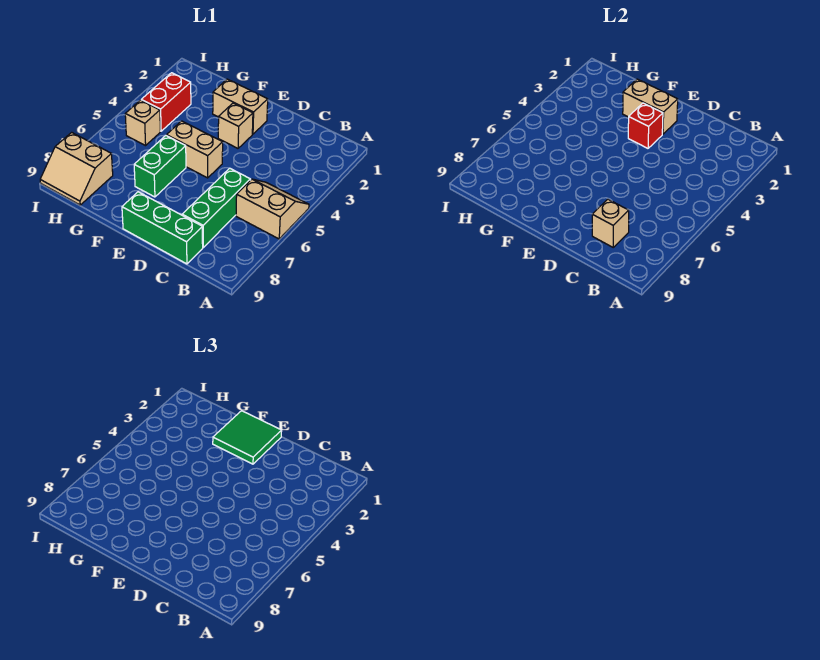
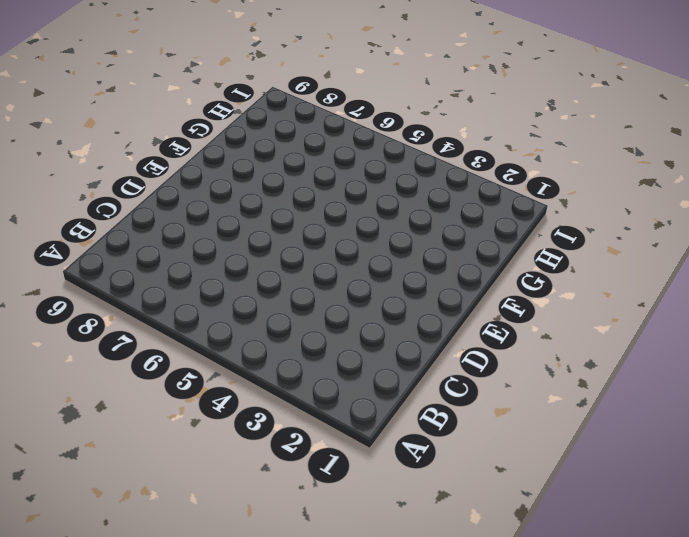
none -> tan 2x2 slope [236,179,309,239]
none -> green 1x3 brick [182,168,250,247]
none -> green 1x3 brick [122,192,203,264]

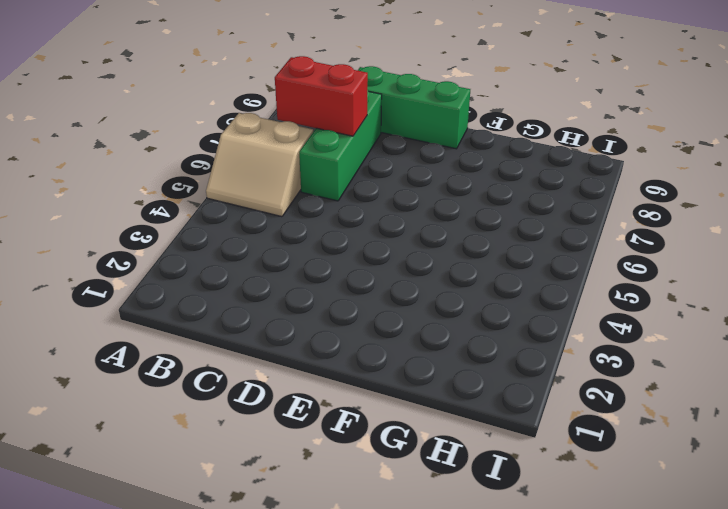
red 1x2 brick [275,56,368,136] -> red 1x2 brick turned to [141,73,191,131]
none -> tan 1x2 brick [213,79,268,134]
none -> tan 1x1 brick [218,103,253,148]
none -> tan 1x2 brick [167,121,223,178]

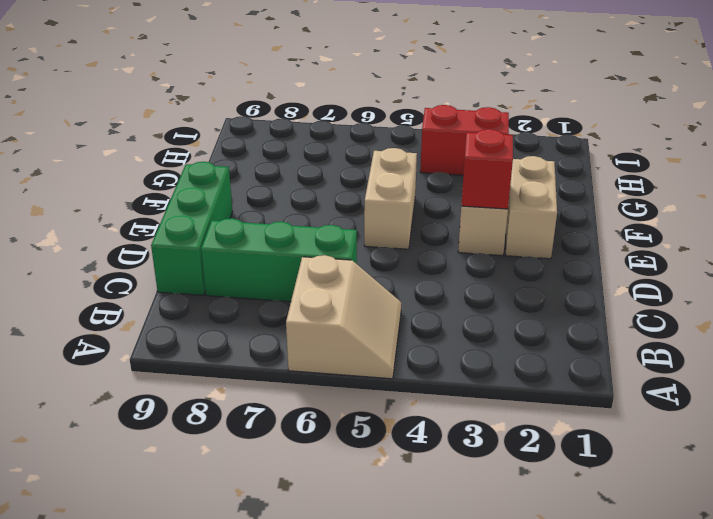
none -> green 1x2 brick [134,136,186,197]
none -> tan 1x1 brick [125,100,160,146]
none -> tan 2x2 slope [40,132,113,205]

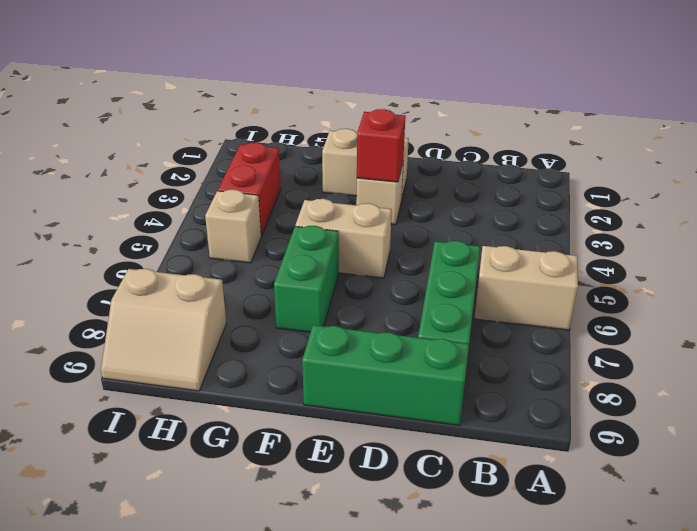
none -> tan 1x1 brick [592,199,629,247]
none -> tan 1x2 brick [623,79,678,134]
none -> green 2x2 tile [213,411,282,464]

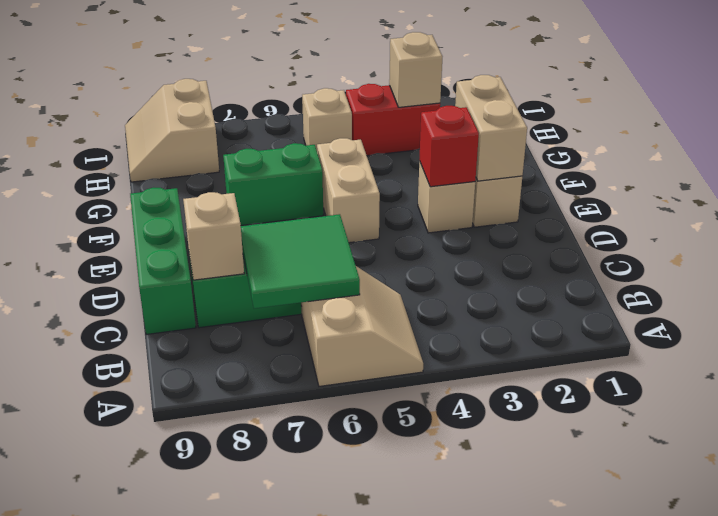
green 2x2 tile [241,214,360,308] -> green 2x2 tile moved to [213,411,282,464]
tan 1x1 brick [389,32,443,107] -> none

